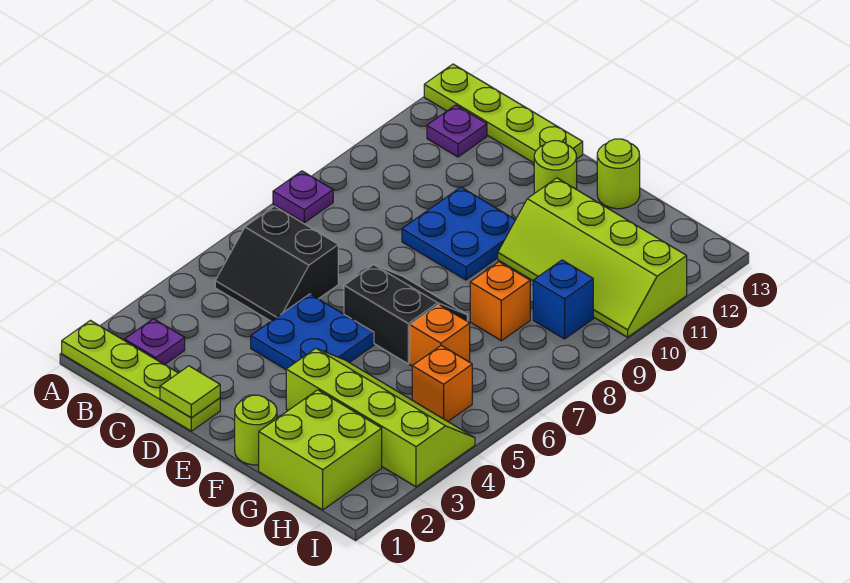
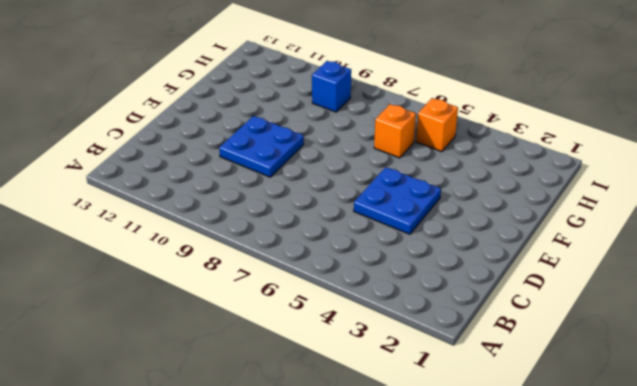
none -> lime 1x4 plate [62,320,220,431]
none -> purple 1x1 plate [273,171,333,223]
none -> lime 1x4 plate [424,64,583,163]

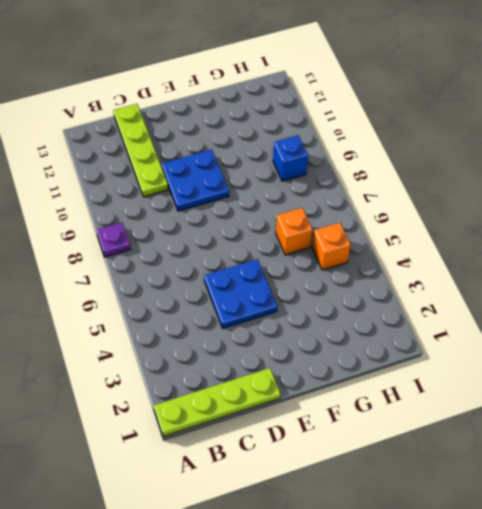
lime 1x4 plate [113,104,168,197] -> lime 1x4 plate turned to [424,64,583,163]
none -> purple 1x1 plate [125,319,185,365]
none -> black 2x2 slope [215,206,338,321]
none -> purple 1x1 plate [427,105,487,157]

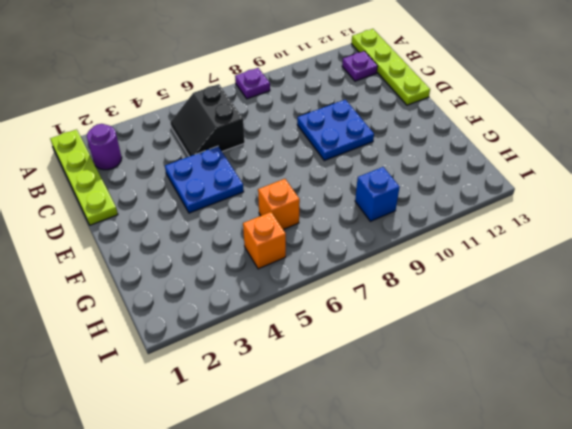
purple 1x1 round brick [87,124,122,170] -> purple 1x1 plate [125,319,185,365]
none -> black 2x2 slope [344,265,467,364]
none -> lime 1x1 round brick [534,141,577,194]
none -> lime 1x1 round brick [235,395,277,465]

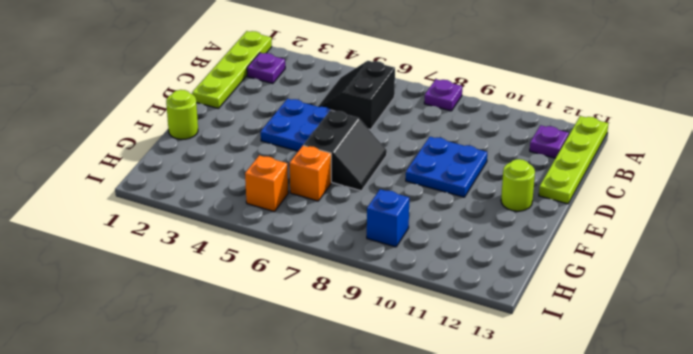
none -> lime 2x4 slope [286,348,475,487]
none -> lime 2x4 slope [498,178,687,337]
none -> lime 1x1 round brick [597,139,640,209]

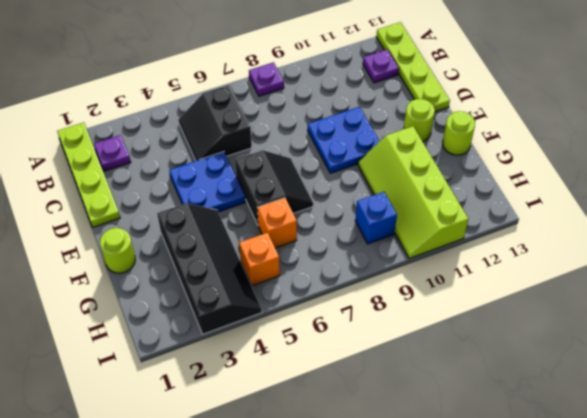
black 2x4 slope [157,203,262,334] -> lime 2x4 slope [286,348,475,487]
none -> lime 2x2 brick [259,390,382,510]
none -> orange 1x1 brick [470,262,530,341]
none -> lime 1x1 tile [160,366,220,418]

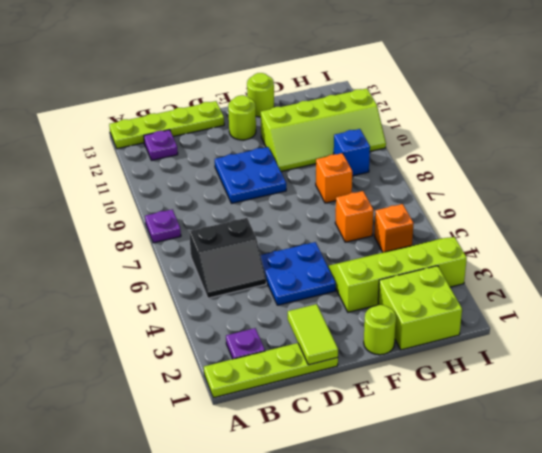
lime 1x2 tile [288,304,338,365] -> lime 1x1 tile [160,366,220,418]
none -> black 2x2 slope [344,265,467,364]

